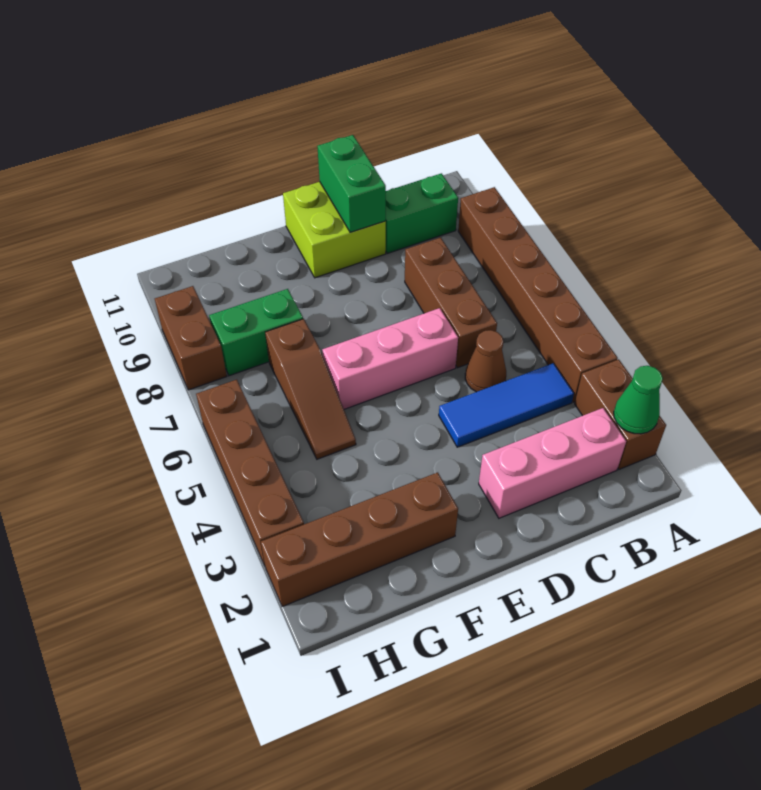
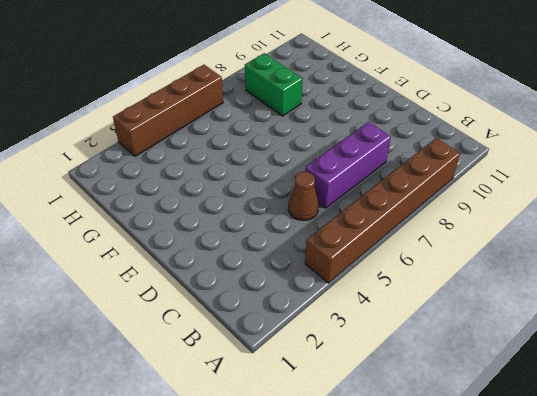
purple 1x3 brick [305,122,391,208] -> brown 1x3 brick [405,238,497,368]
none -> brown 1x2 brick [575,359,666,469]
none -> pink 1x3 brick [479,408,626,518]
none -> blue 1x3 tile [439,363,574,447]

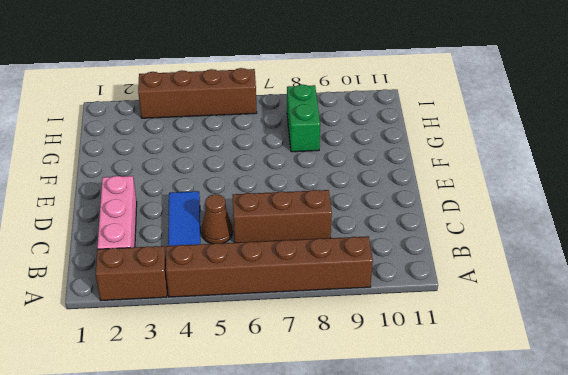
none -> green 1x2 brick [386,173,458,253]
none -> pink 1x3 brick [322,308,458,409]
none -> lime 2x2 brick [283,182,386,278]

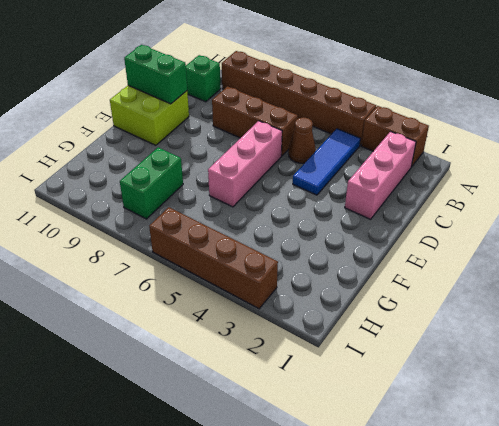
green 1x1 brick [186,55,221,102] -> green 1x2 brick [386,173,458,253]
none -> brown 1x4 brick [261,472,458,607]
none -> brown 1x3 slope [265,319,356,459]
none -> brown 1x2 brick [155,286,227,390]

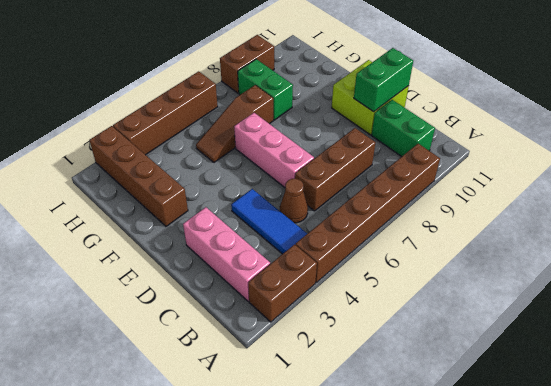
none -> green 1x1 cone [614,366,663,434]

